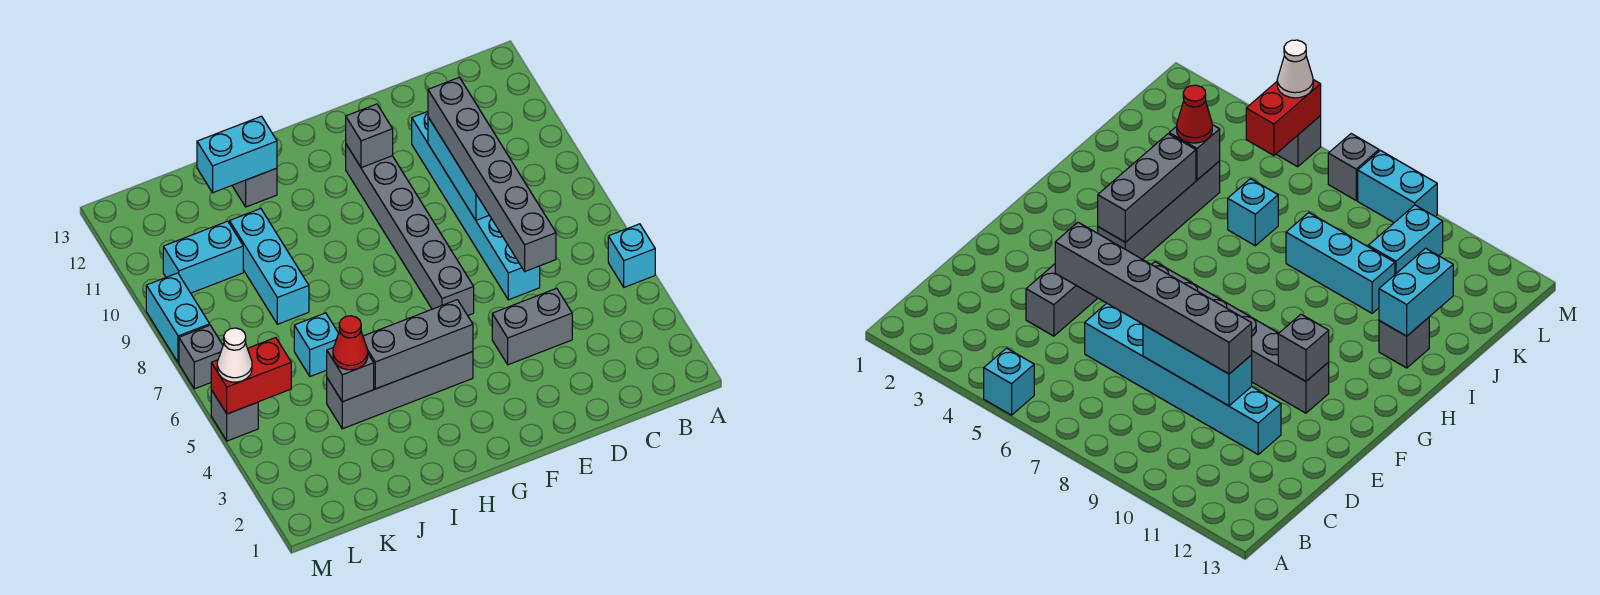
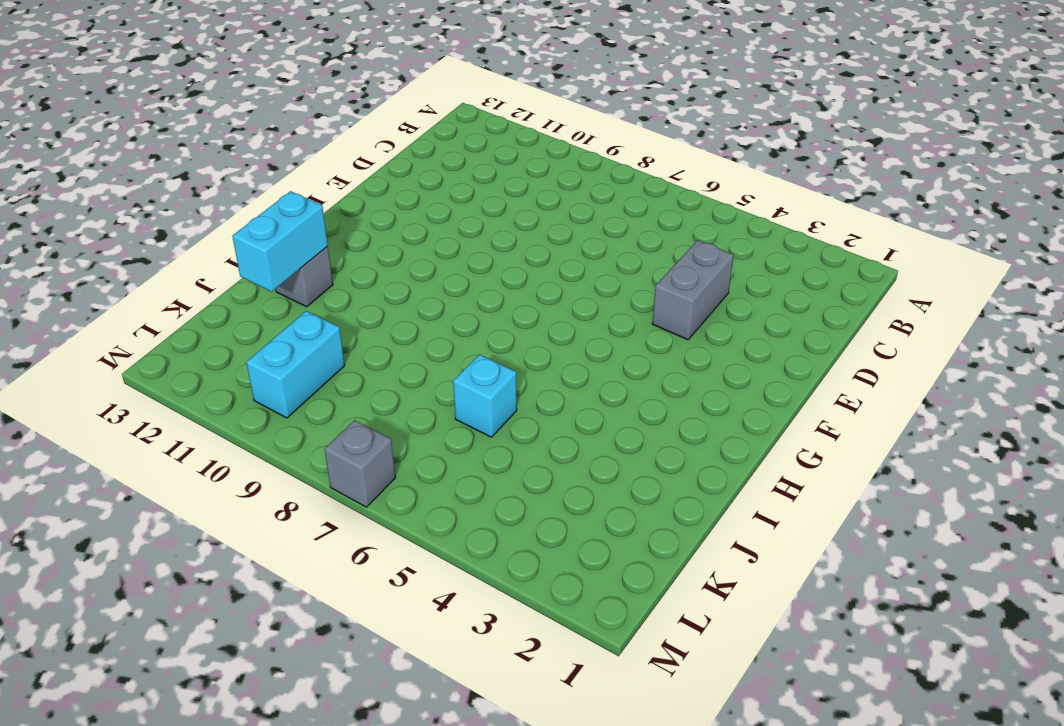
none -> cyan 1x1 brick [608,224,655,287]
none -> cyan 1x6 brick [412,112,540,300]
none -> grey 1x6 brick [346,145,474,315]

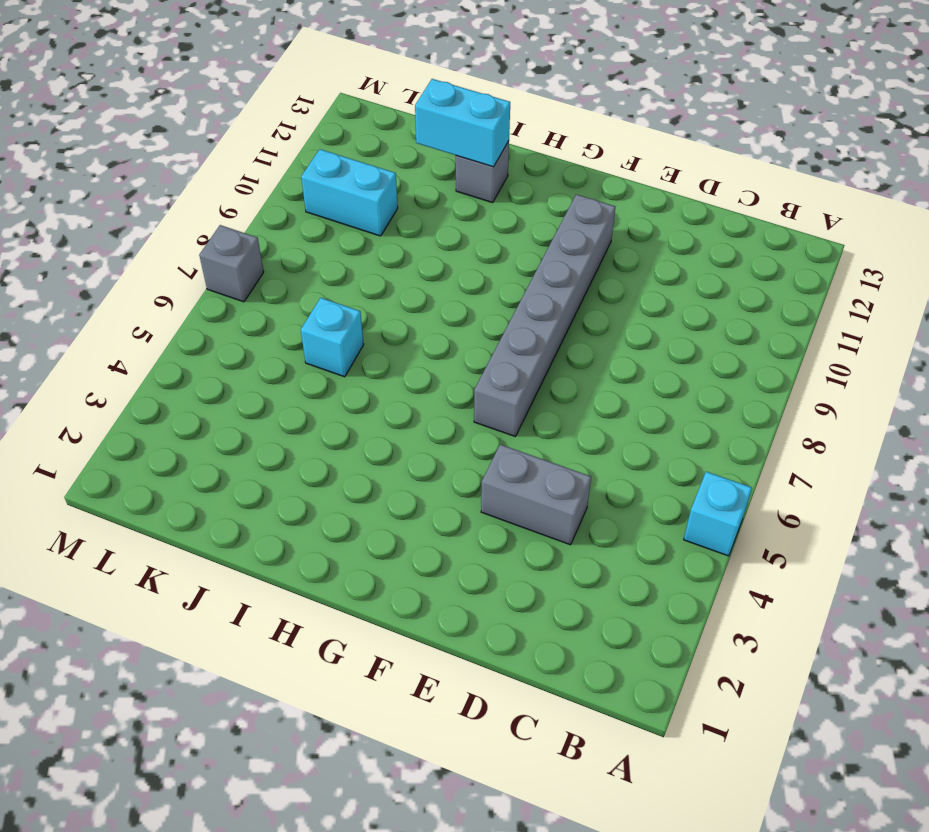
none -> cyan 1x6 brick [412,112,540,300]
none -> grey 1x4 brick [327,352,473,429]
none -> cyan 1x3 brick [230,209,309,324]

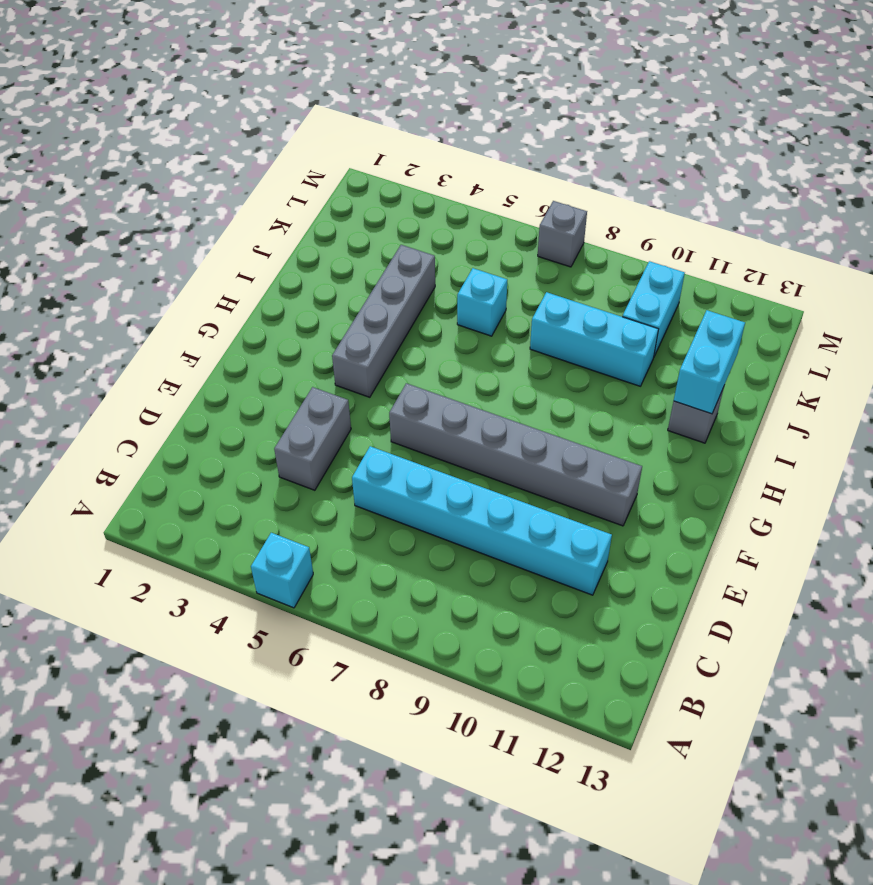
none -> grey 1x1 brick [211,390,258,441]
none -> cyan 1x2 brick [146,273,210,363]
none -> cyan 1x3 brick [428,117,489,220]

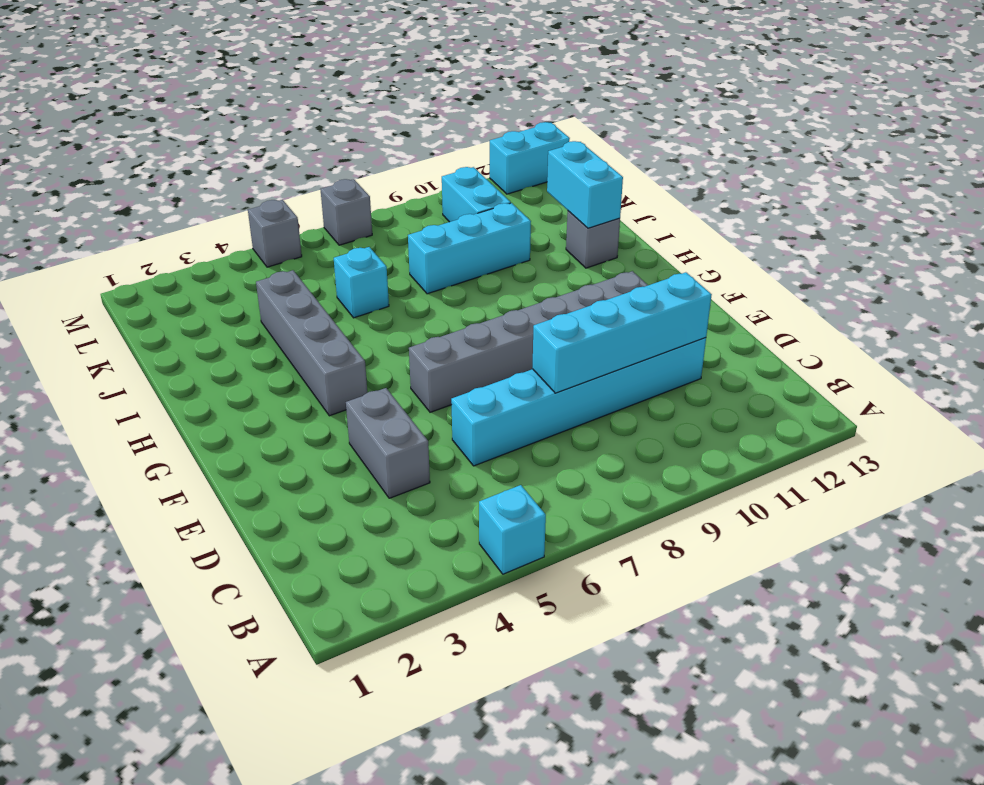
cyan 1x4 brick [532,272,712,393] -> cyan 1x3 brick [428,117,489,220]
cyan 1x2 brick [490,122,570,194] -> cyan 1x2 brick moved to [146,273,210,363]
none -> grey 1x1 brick [346,104,393,168]
none -> grey 1x3 brick [363,300,473,389]
none -> grey 1x1 brick [327,348,374,402]

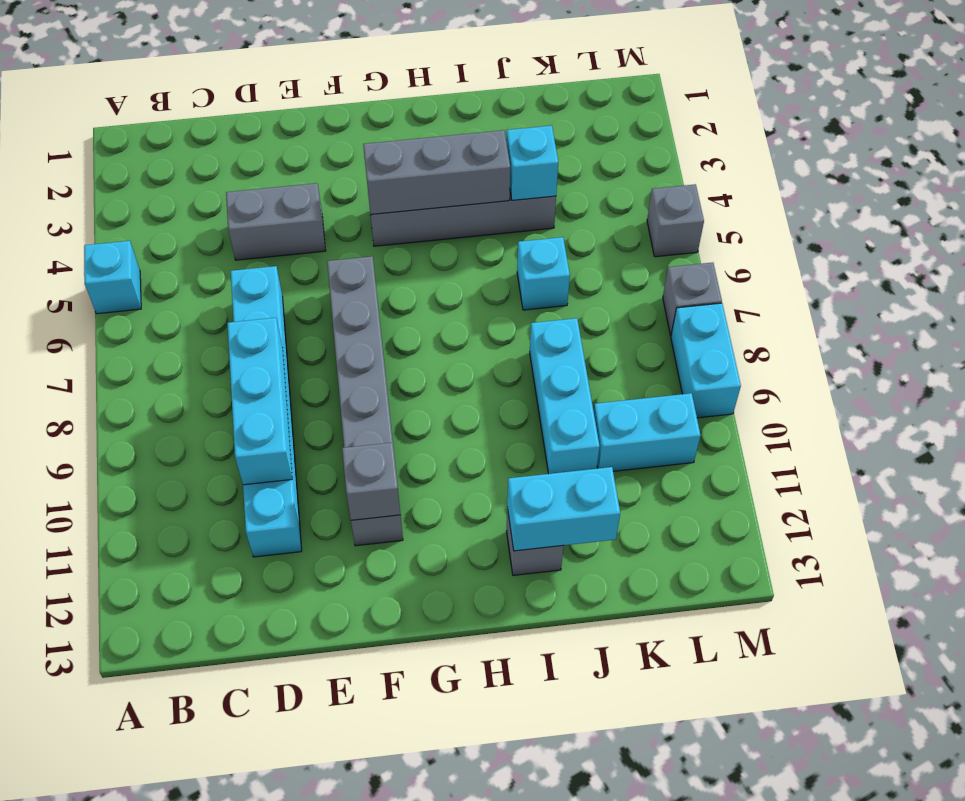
cyan 1x1 brick [506,126,558,200] -> grey 1x1 brick [327,348,374,402]
none -> red 1x2 brick [211,338,291,414]
none -> grey 1x6 brick [428,77,556,271]
none -> red 1x1 cone [333,316,368,370]

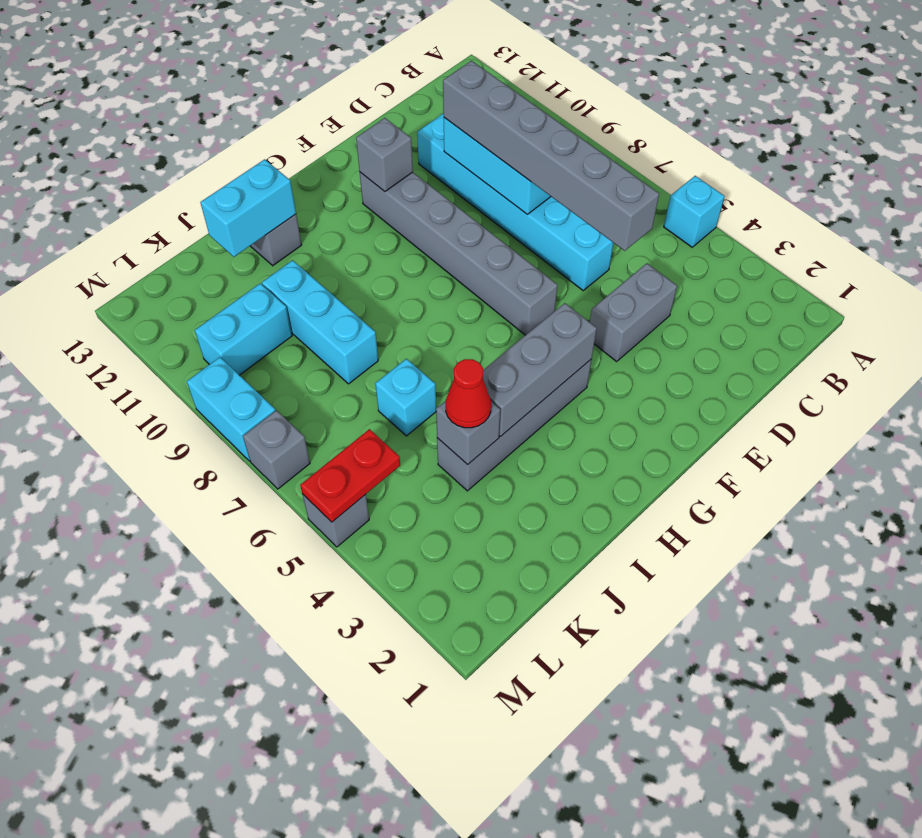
red 1x2 plate [300,429,400,522] -> red 1x2 brick [211,338,291,414]
none -> white 1x1 cone [217,328,252,382]

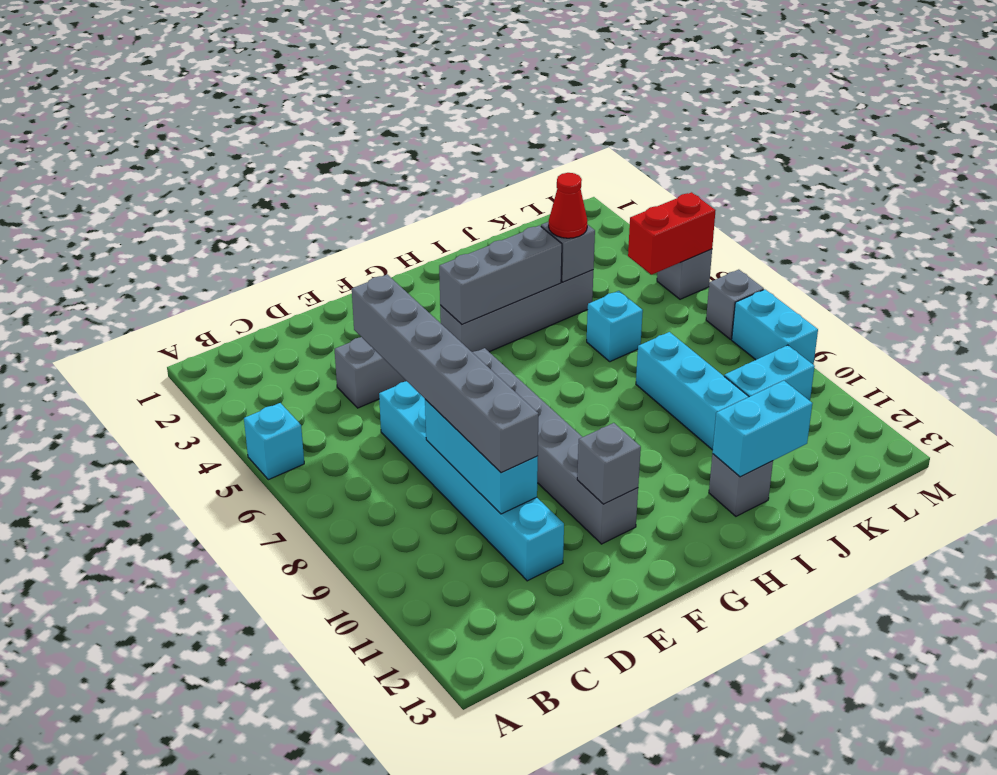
none -> white 1x1 cone [217,328,252,382]

